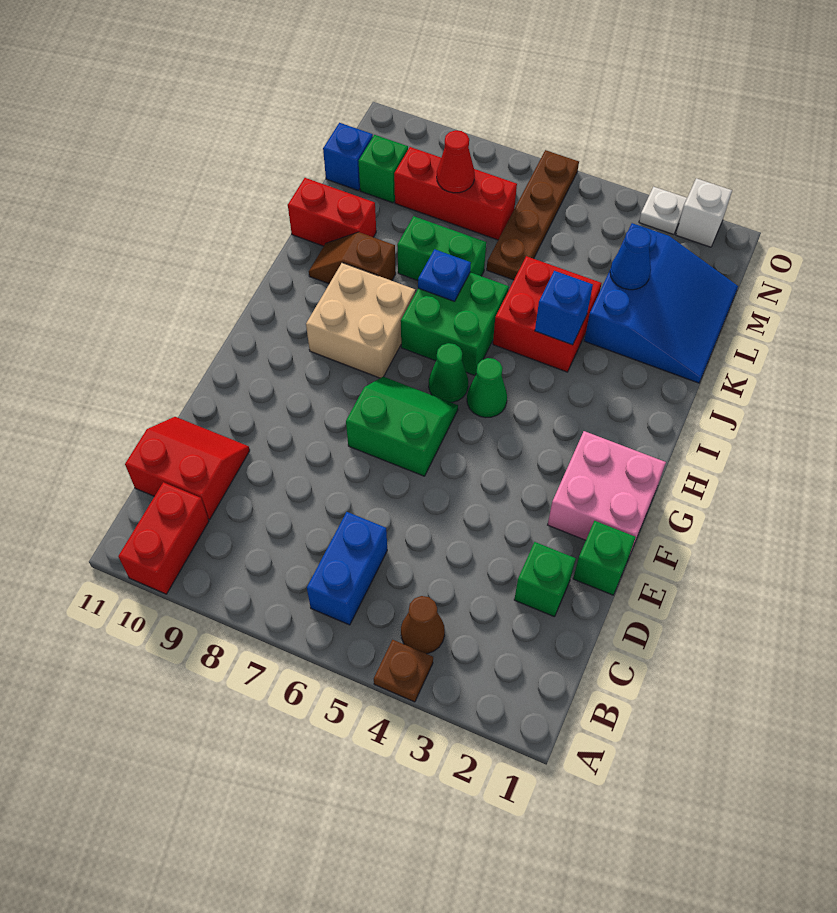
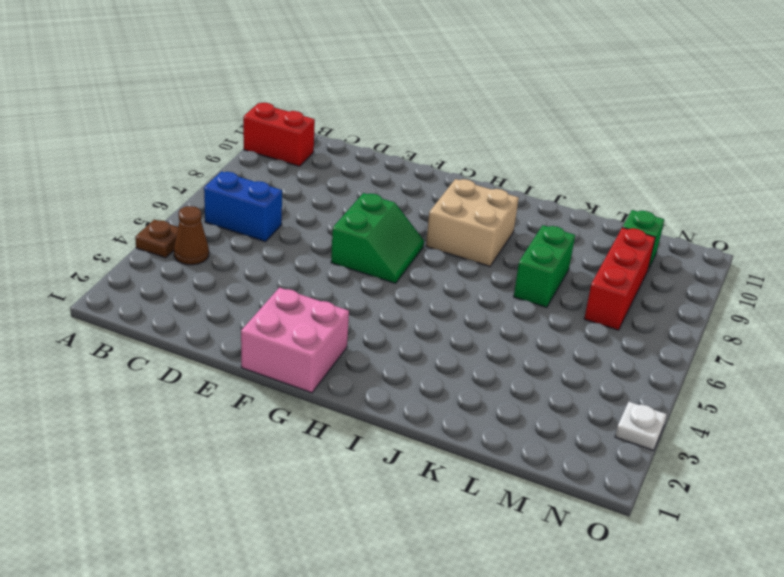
none -> red 2x2 slope [125,417,250,519]
none -> green 1x1 brick [514,542,576,617]
none -> green 1x1 brick [573,521,636,595]

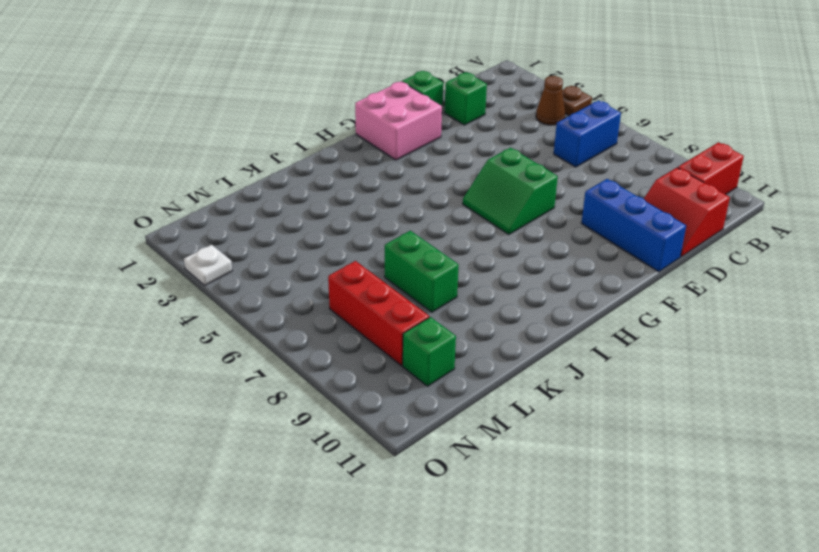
blue 1x3 brick [581,179,686,272] -> none
none -> green 1x1 cone [467,358,507,418]
none -> green 1x1 cone [429,343,468,402]
none -> tan 2x2 brick [306,263,415,378]

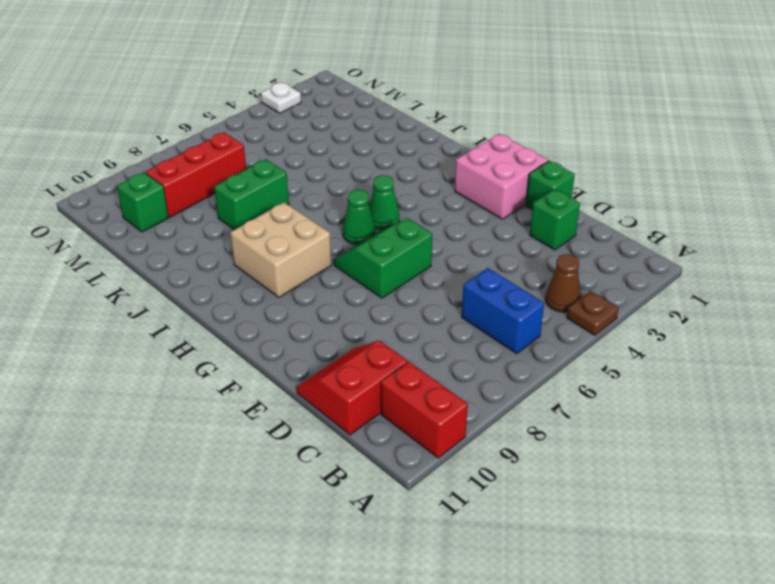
none -> green 2x2 brick [401,272,509,375]
none -> red 2x2 brick [493,256,602,372]
none -> brown 1x2 slope [309,232,396,284]

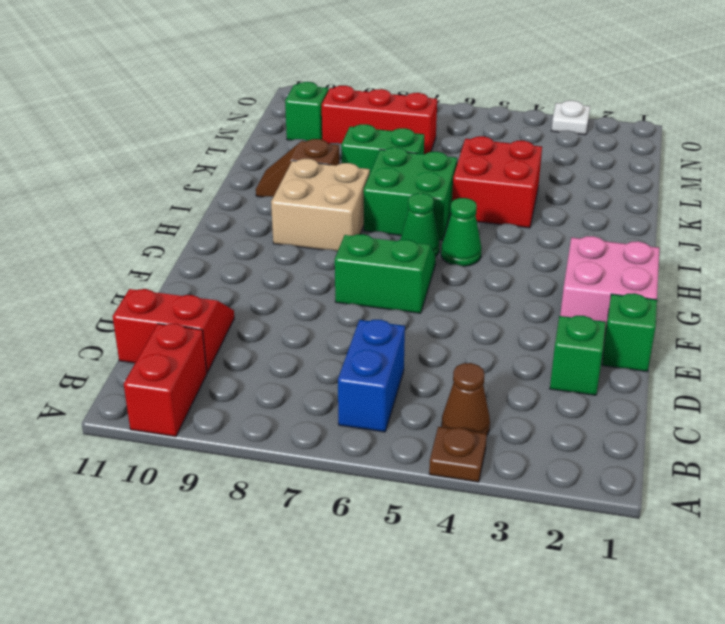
none -> blue 3x3 slope [584,223,738,383]
none -> red 1x2 brick [288,178,376,246]
none -> brown 1x4 plate [487,150,579,280]

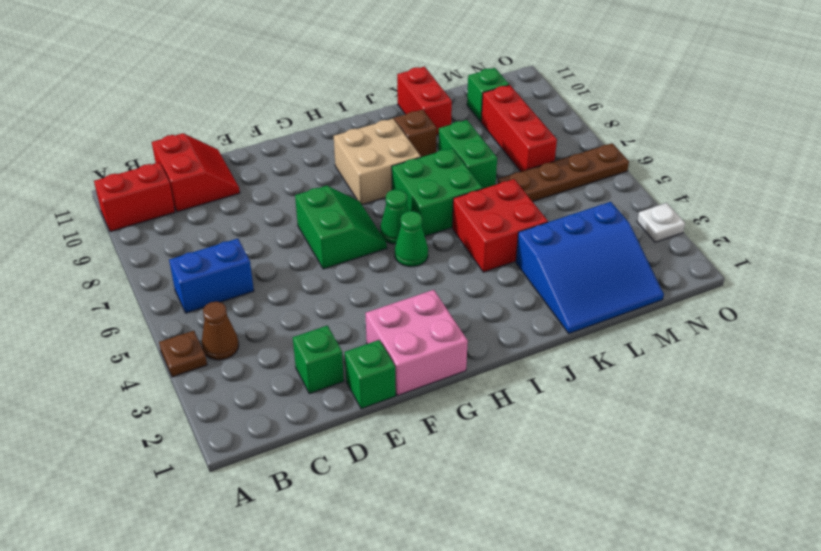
none -> blue 1x1 brick [323,123,373,191]
none -> white 1x1 brick [676,178,732,247]
none -> blue 1x1 brick [535,271,593,345]

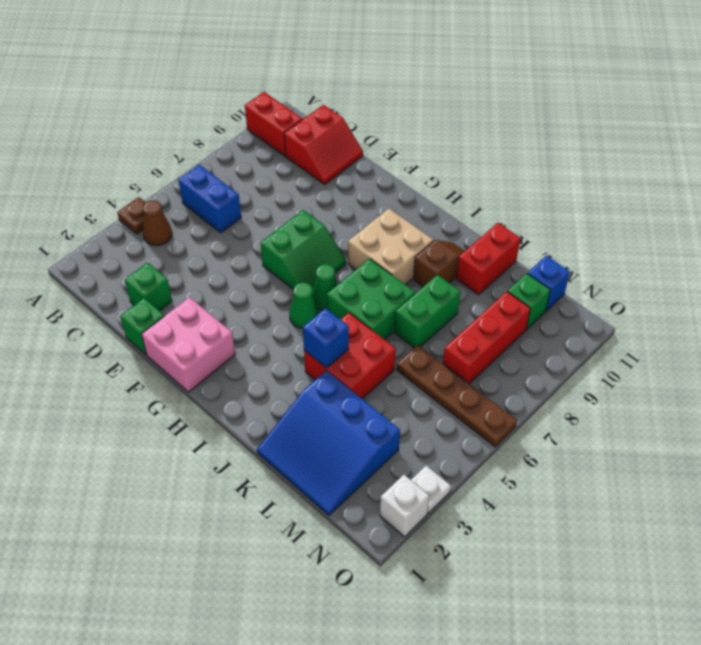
none -> blue 1x1 plate [418,249,471,302]
none -> blue 1x1 cone [610,227,651,290]
none -> red 1x1 cone [437,130,475,193]

